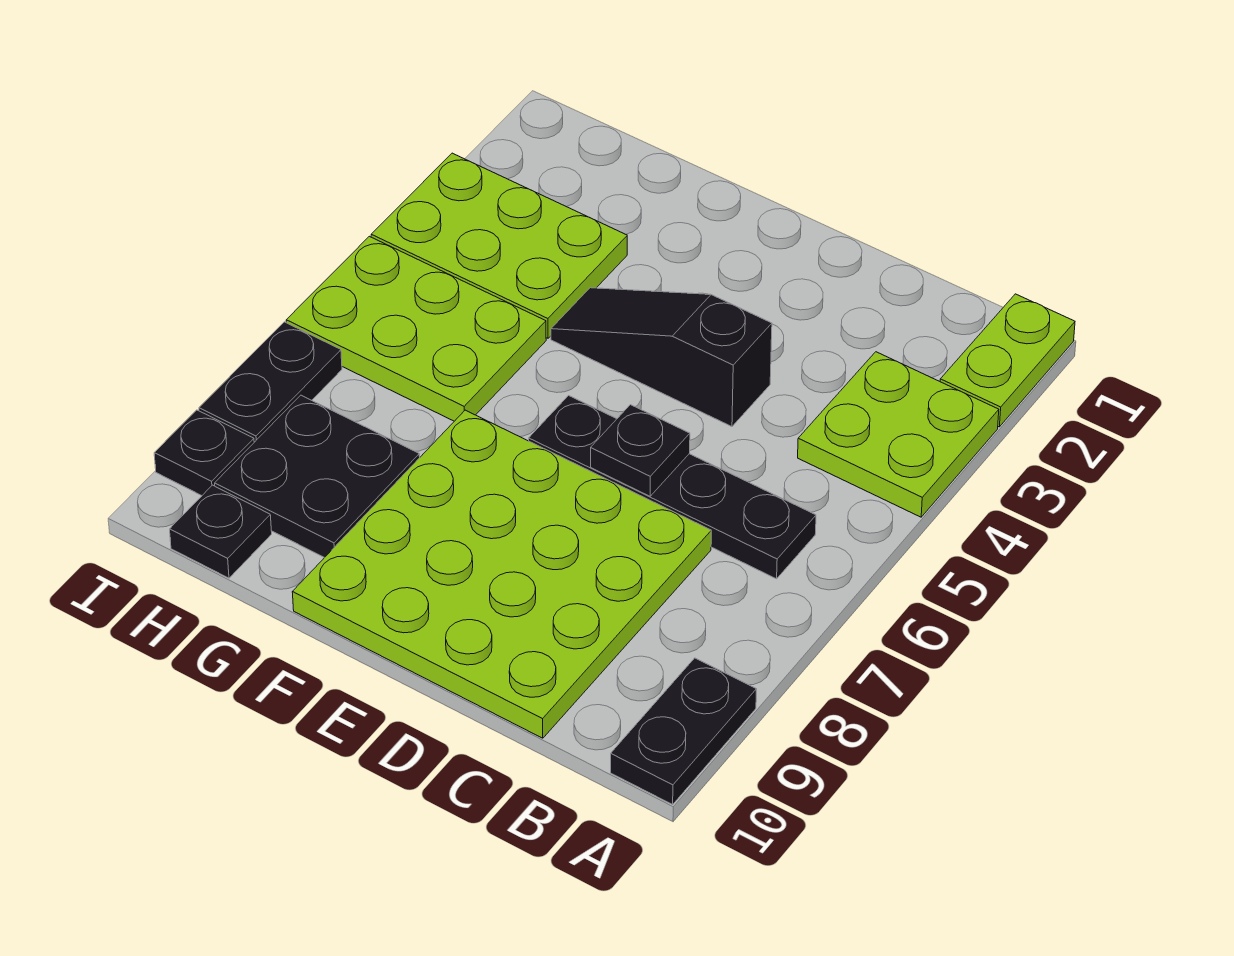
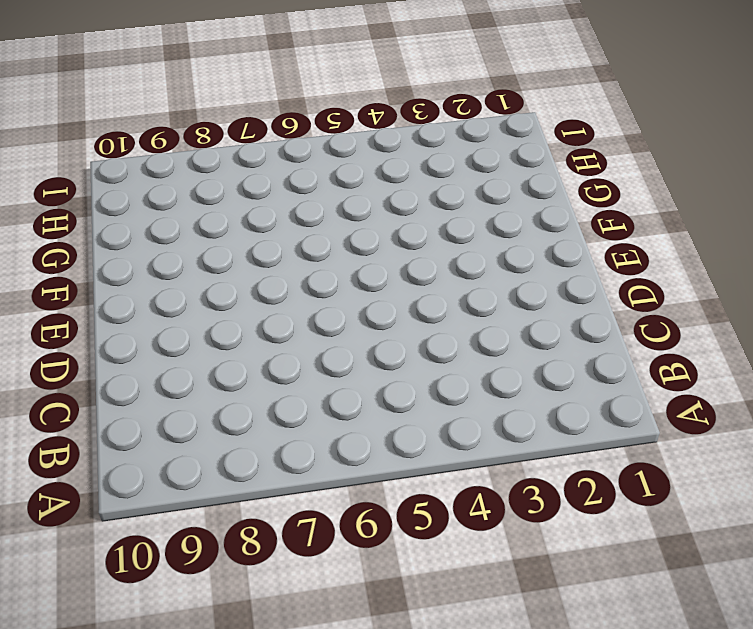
none -> lime 1x2 plate [940,294,1075,427]
none -> lime 2x2 plate [798,352,999,517]
none -> black 1x2 plate [611,658,756,804]

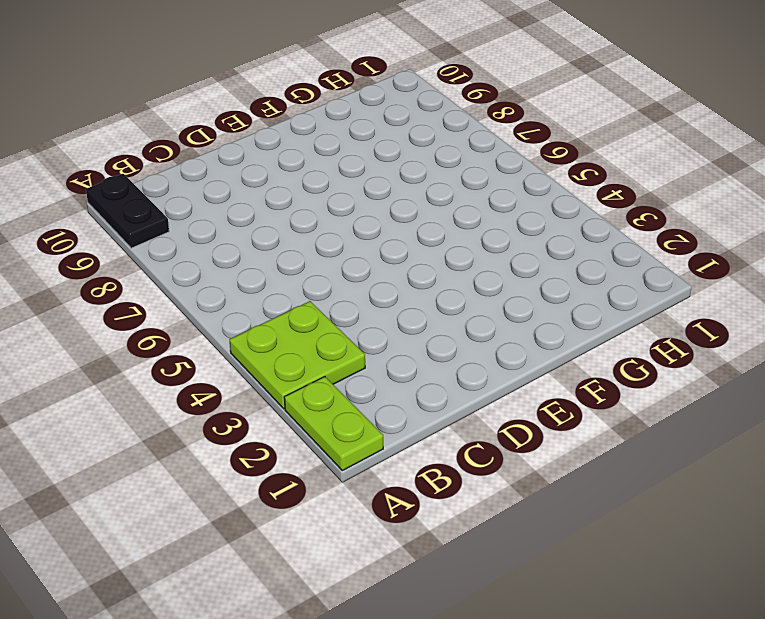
none -> black 1x4 plate [529,396,816,579]
none -> lime 4x4 plate [292,410,711,738]
none -> black 1x3 slope [551,288,772,427]

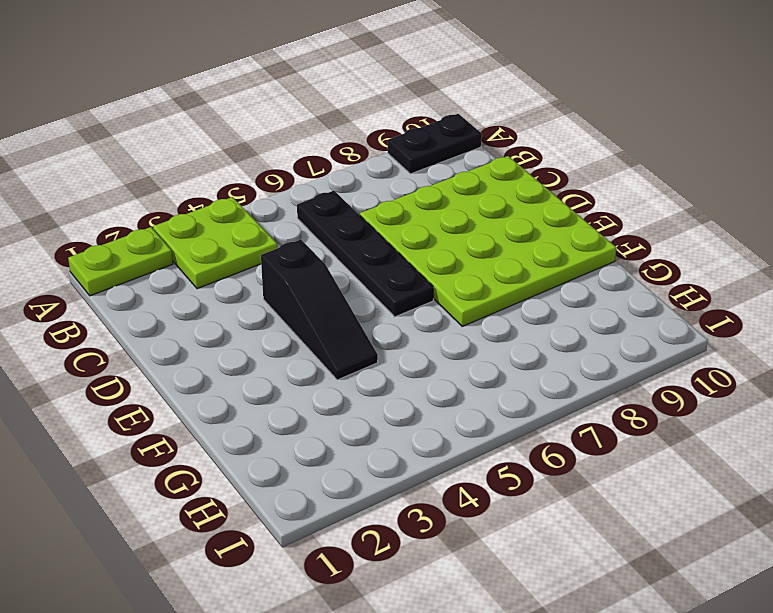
none -> lime 2x3 plate [371,153,627,338]
none -> lime 2x3 plate [286,236,546,421]
none -> black 2x2 plate [215,395,420,558]

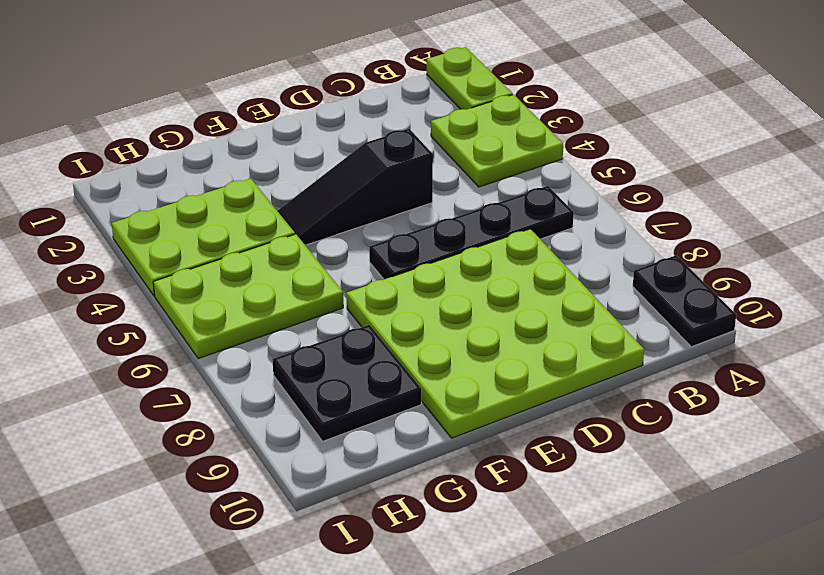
none -> black 1x1 plate [170,485,272,578]
none -> black 1x2 plate [199,322,342,442]
none -> black 1x1 plate [154,410,254,496]

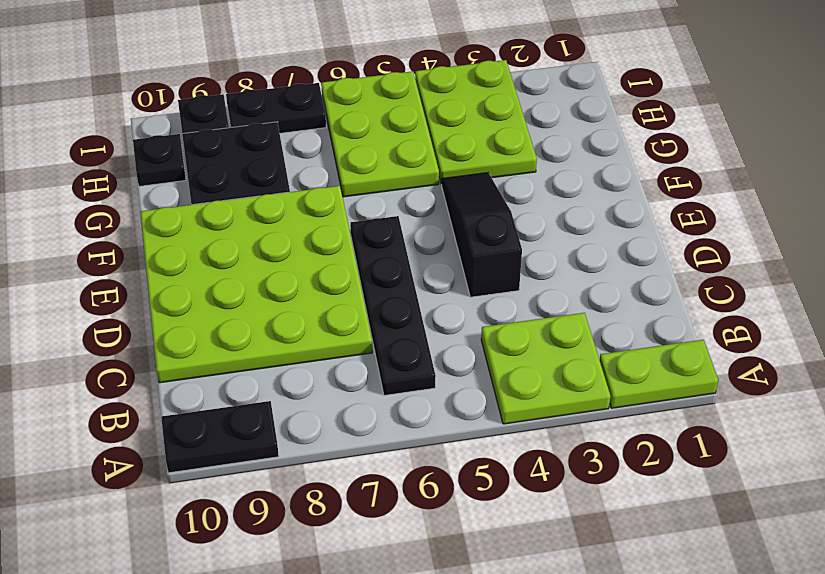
none -> black 1x1 plate [591,405,690,496]

